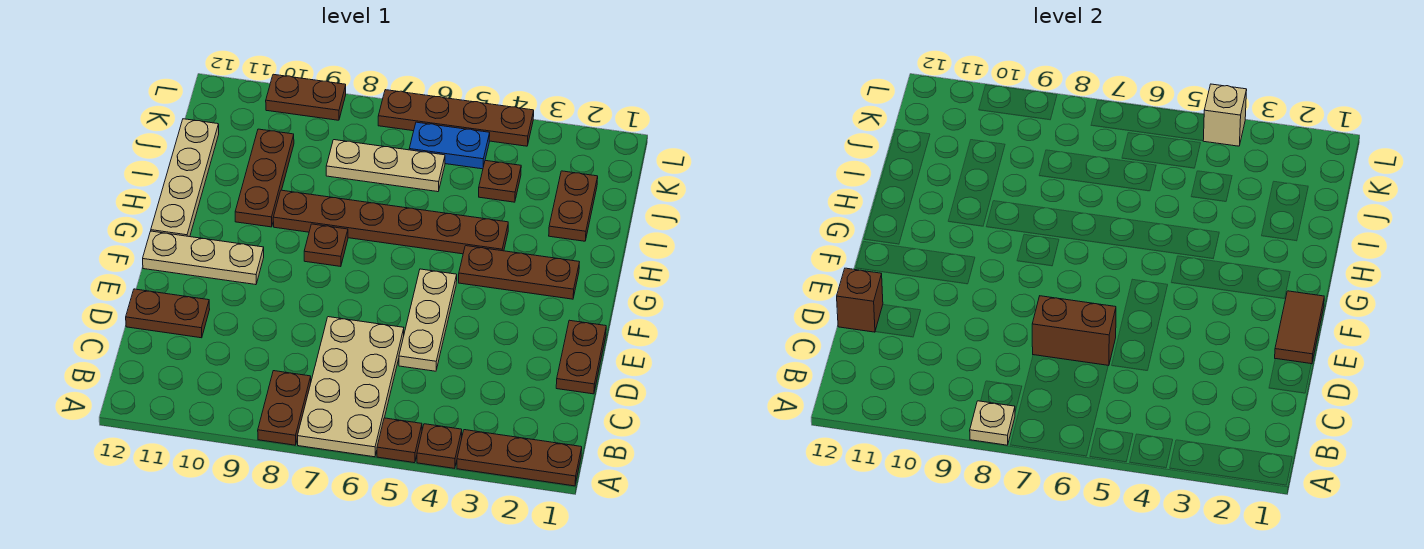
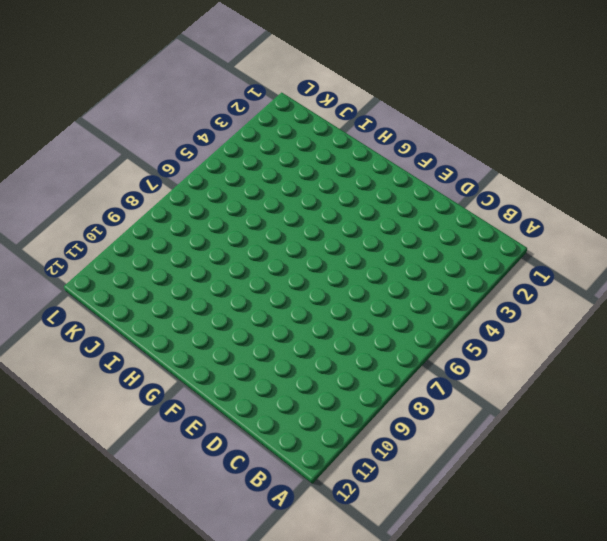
none -> brown 1x3 plate [457,430,582,486]
none -> brown 1x1 plate [417,424,462,468]
none -> brown 1x1 plate [377,418,422,463]

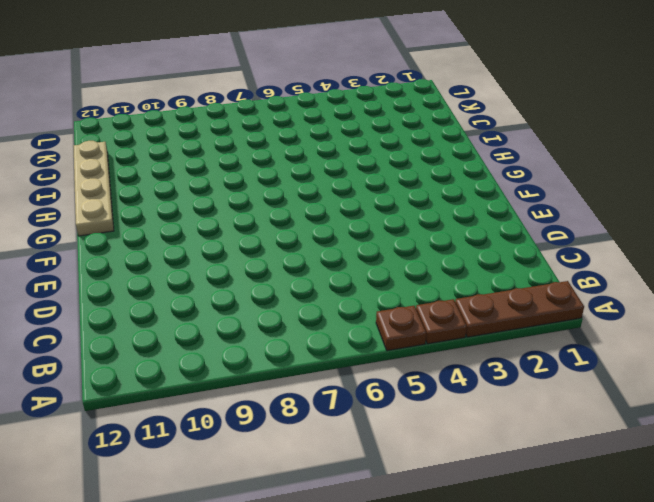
none -> tan 2x4 plate [298,317,404,457]
none -> brown 1x2 plate [258,371,311,445]
none -> brown 1x2 plate [556,320,606,394]

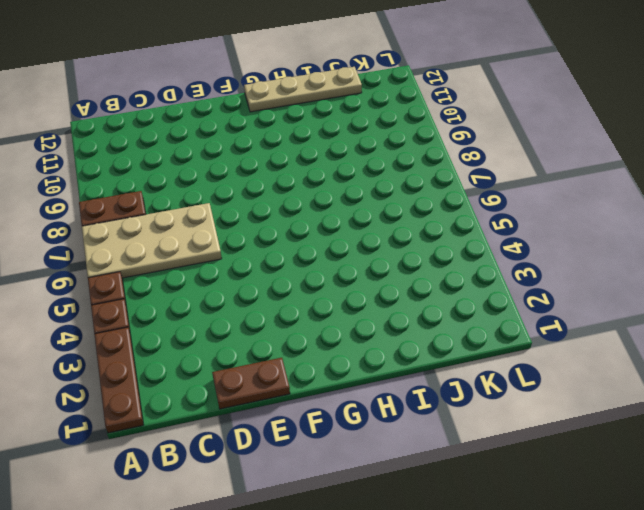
none -> tan 1x3 plate [399,269,457,371]
none -> brown 1x2 plate [126,289,210,338]
none -> tan 1x3 plate [143,231,264,285]

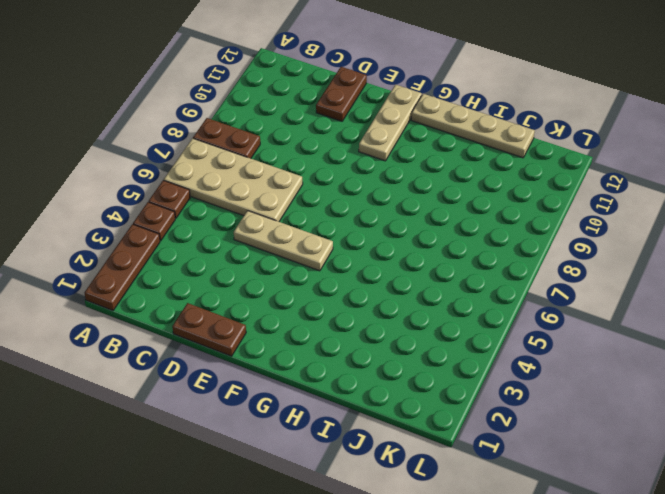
none -> brown 1x3 plate [459,246,579,299]
none -> brown 1x1 plate [304,224,348,267]
none -> brown 1x6 plate [273,190,508,254]

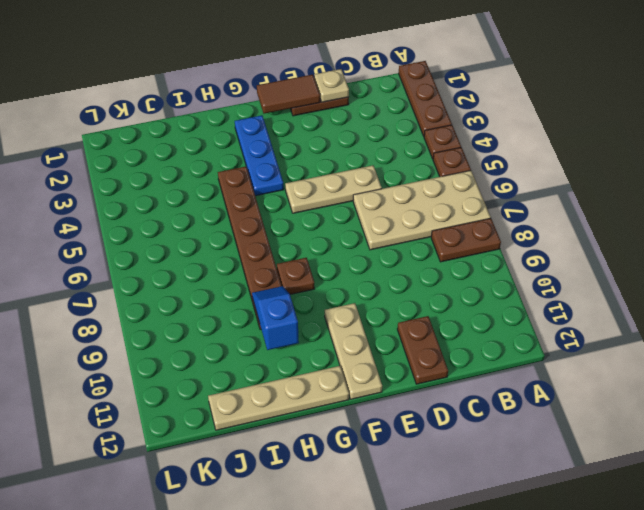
tan 1x1 plate [314,69,349,102] -> tan 1x1 plate moved to [970,401,1015,445]
blue 1x3 plate [235,115,284,196] -> brown 1x3 plate [459,246,579,299]
blue 1x2 slope [252,286,299,350] -> none
none -> brown 1x3 plate [235,129,294,227]
none -> brown 1x2 plate [549,171,598,241]
none -> brown 1x1 plate [479,161,521,202]

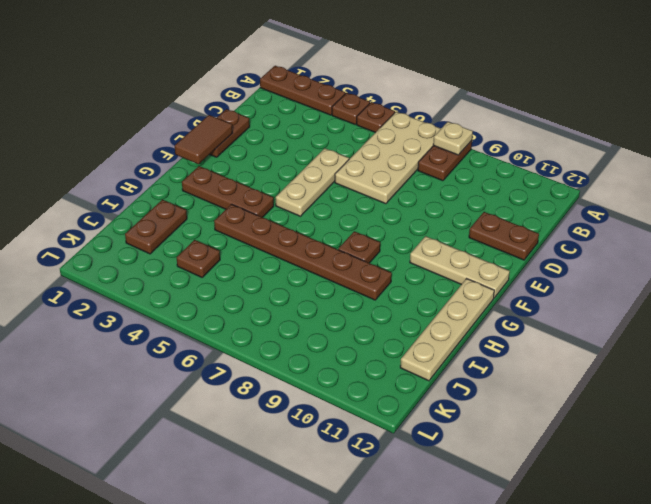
none -> brown 1x3 plate [235,129,294,227]
none -> tan 1x3 plate [326,140,445,192]
none -> blue 1x2 plate [409,122,490,169]

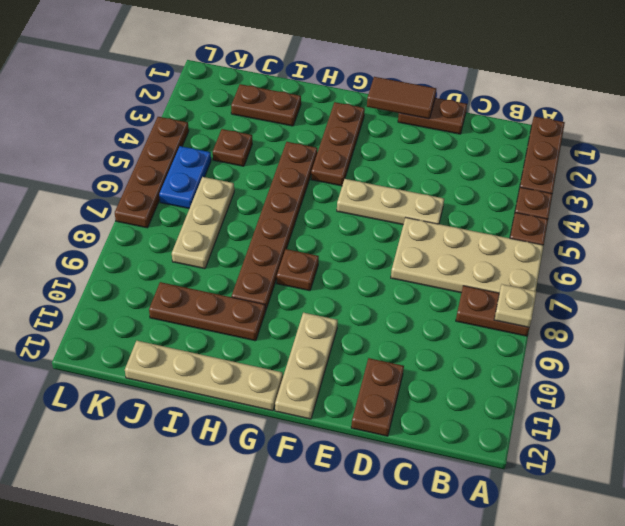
none -> brown 1x2 plate [266,74,346,120]
none -> brown 1x2 brick [1032,296,1116,366]
none -> brown 1x1 brick [837,268,883,332]

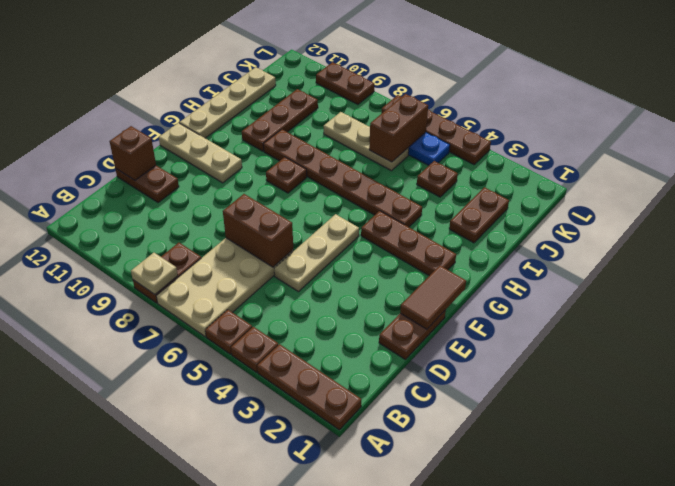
brown 1x2 brick [369,94,428,162] -> none
none -> tan 1x1 brick [1203,84,1247,146]

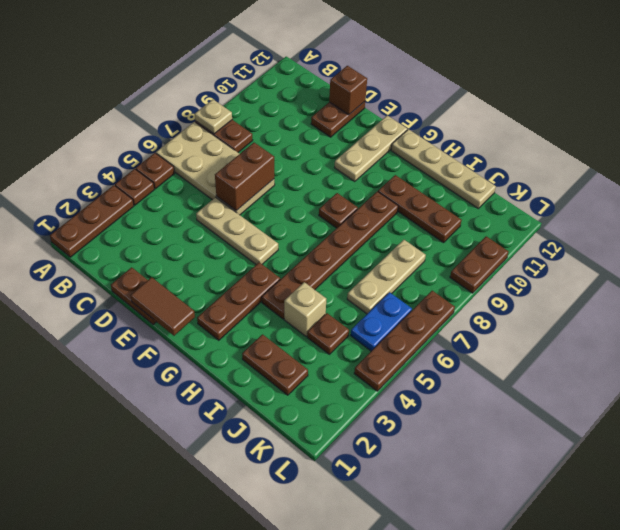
tan 1x1 brick [284,282,326,336] -> tan 1x1 brick moved to [1203,84,1247,146]

